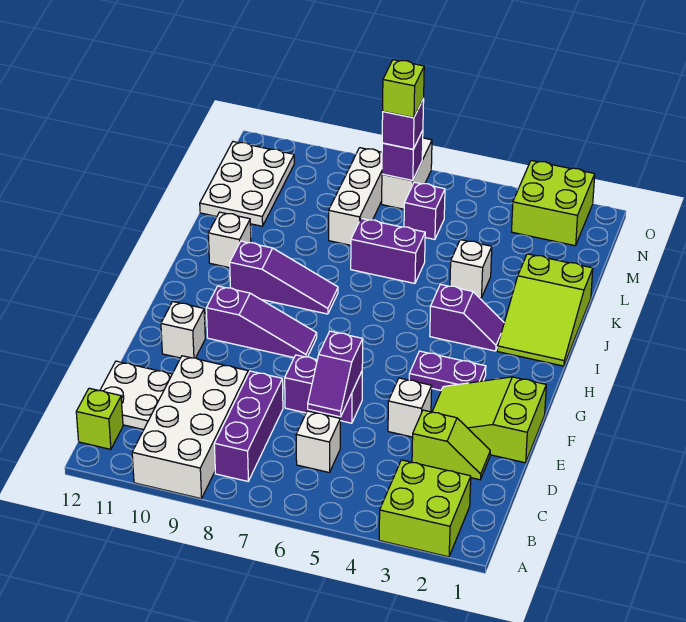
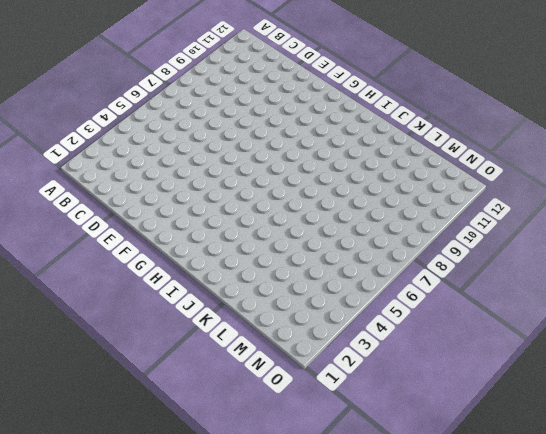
none -> lime 2x2 brick [379,460,471,557]
none -> white 2x4 brick [132,356,248,499]
none -> purple 1x3 brick [214,371,283,481]

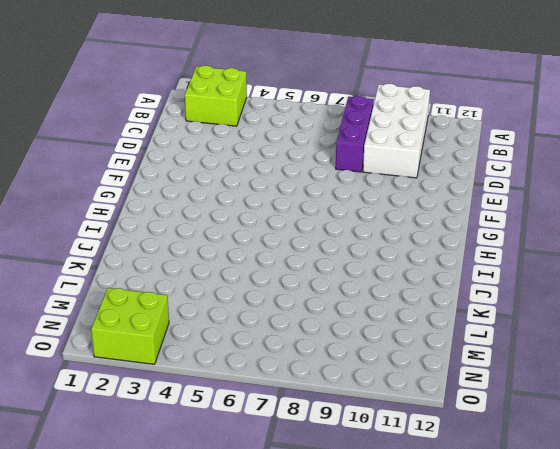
none -> lime 1x1 brick [76,388,123,449]
none -> white 1x1 brick [296,411,340,473]
none -> white 2x2 plate [100,361,172,430]

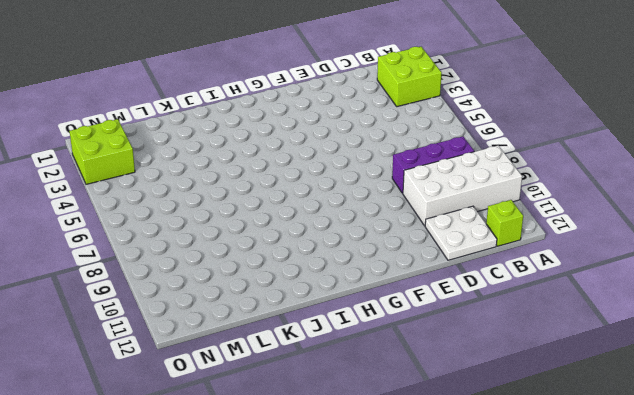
none -> white 1x1 brick [296,411,340,473]
none -> lime 1x2 slope [412,410,490,480]
none -> lime 2x3 slope [432,377,546,463]

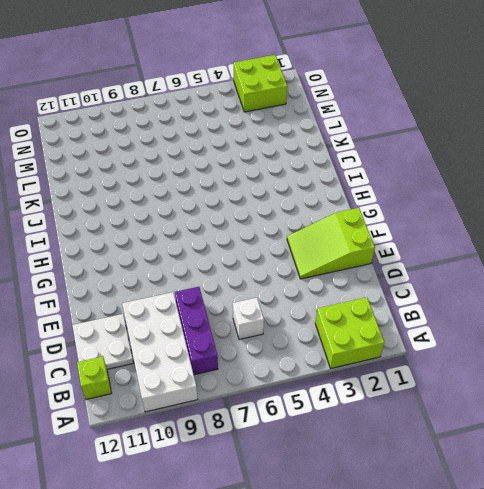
none -> lime 1x2 slope [412,410,490,480]
none -> white 1x1 brick [388,378,432,437]
none -> purple 1x2 brick [285,355,362,423]

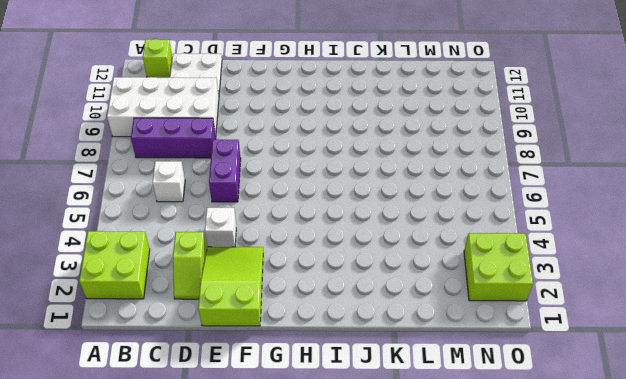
none -> white 1x1 brick [161,302,205,358]
none -> purple 1x2 plate [409,351,486,390]
none -> purple 1x3 slope [206,286,317,358]

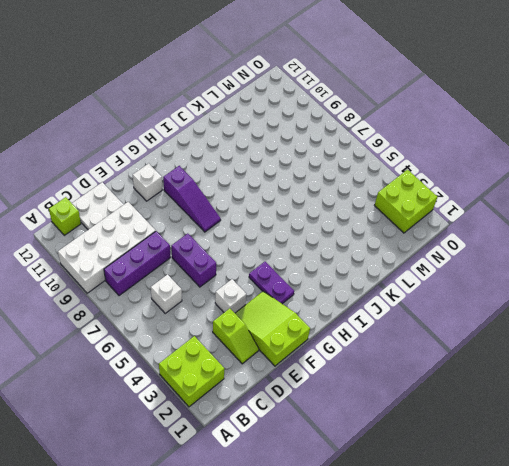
none -> lime 2x3 slope [497,254,593,366]
none -> purple 1x2 slope [430,284,504,351]
none -> purple 1x3 slope [230,241,338,314]

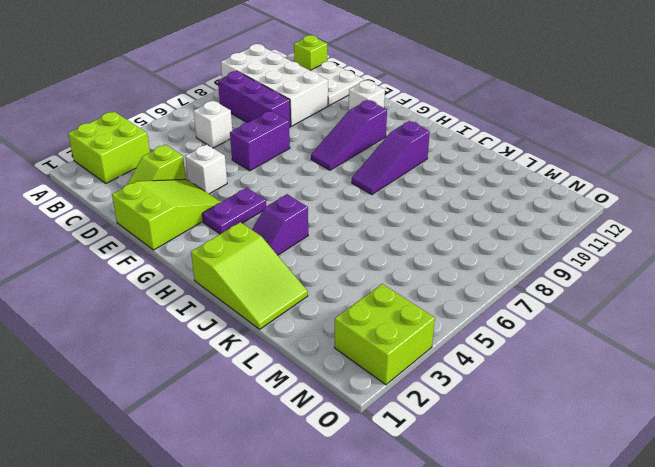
lime 2x3 slope [191,222,308,329] -> lime 2x3 slope turned to [497,254,593,366]
none -> white 1x1 brick [208,212,251,268]
none -> white 1x1 brick [450,240,492,298]
none -> purple 1x2 brick [351,218,425,283]

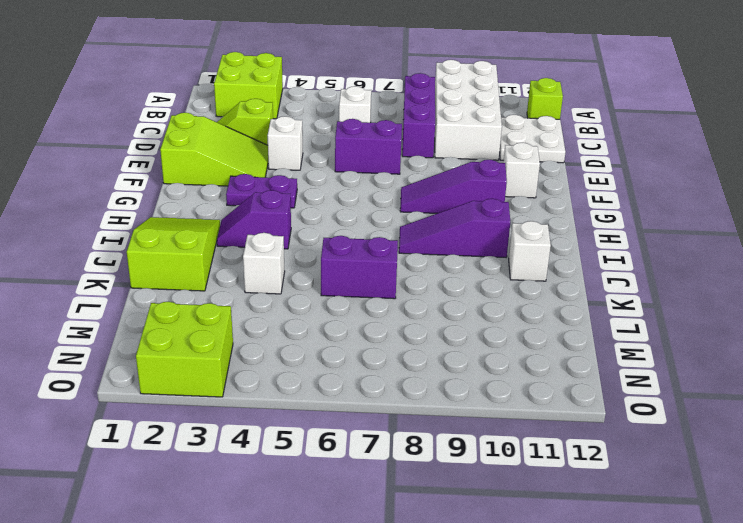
none -> white 1x3 brick [329,148,382,245]
none -> white 2x3 plate [200,142,294,226]
none -> purple 1x1 brick [404,182,445,239]

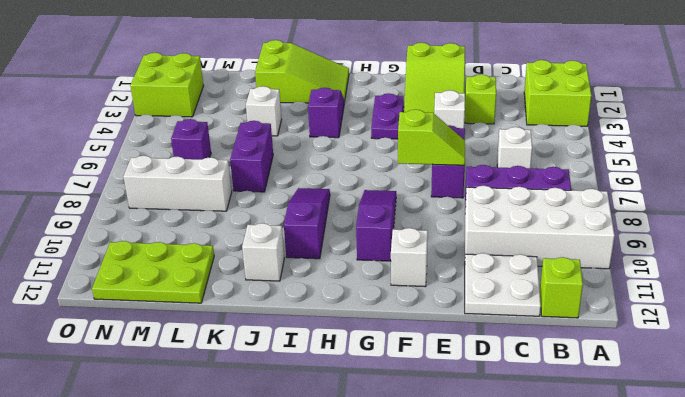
lime 1x2 slope [398,109,465,165] -> none
lime 2x3 plate [92,241,214,303] -> white 2x3 plate [200,142,294,226]
none -> white 1x2 brick [382,138,432,209]
none -> purple 1x2 slope [308,331,363,417]
none -> purple 1x1 brick [382,130,423,181]

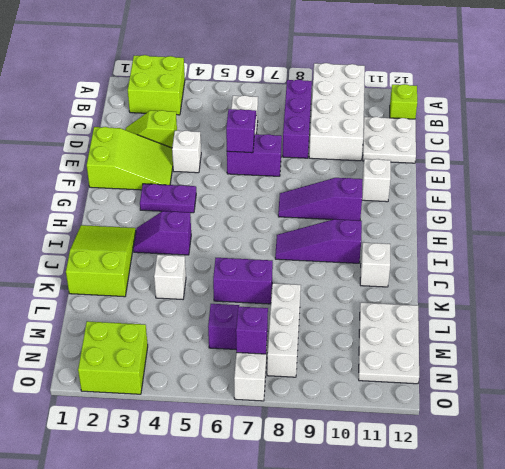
none -> purple 1x1 brick [382,99,424,149]
none -> lime 1x1 brick [383,60,424,118]

